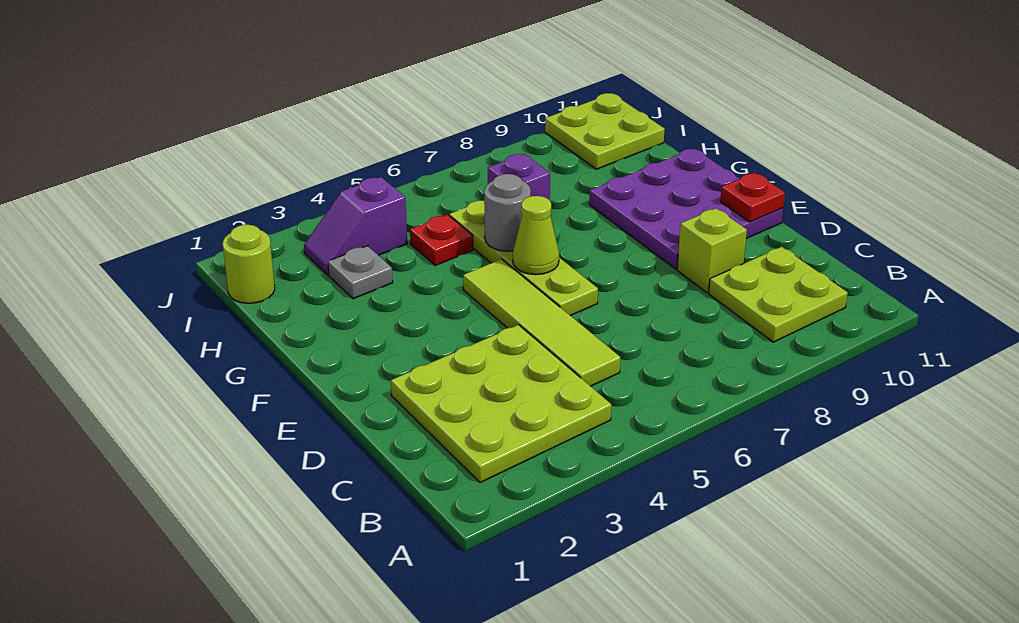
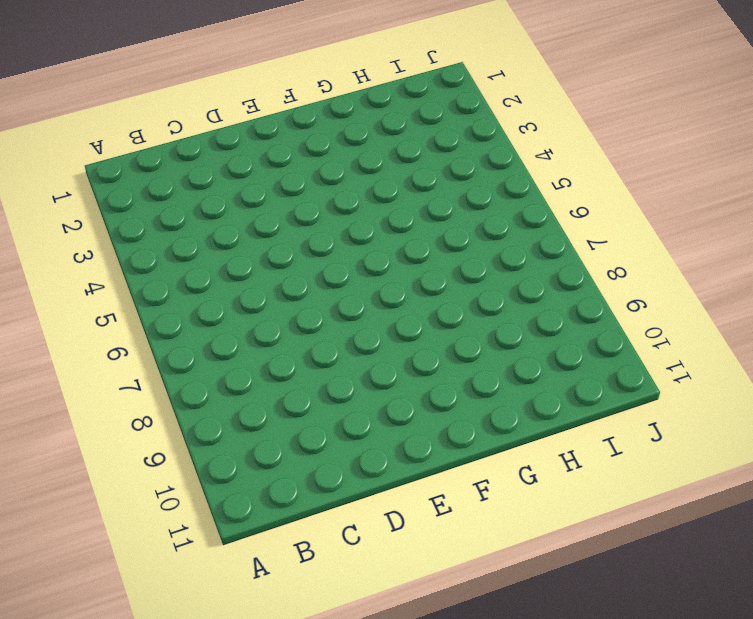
none -> lime 3x3 plate [391,325,611,483]
none -> lime 2x2 plate [709,247,848,342]
none -> lime 1x4 tile [463,259,621,386]

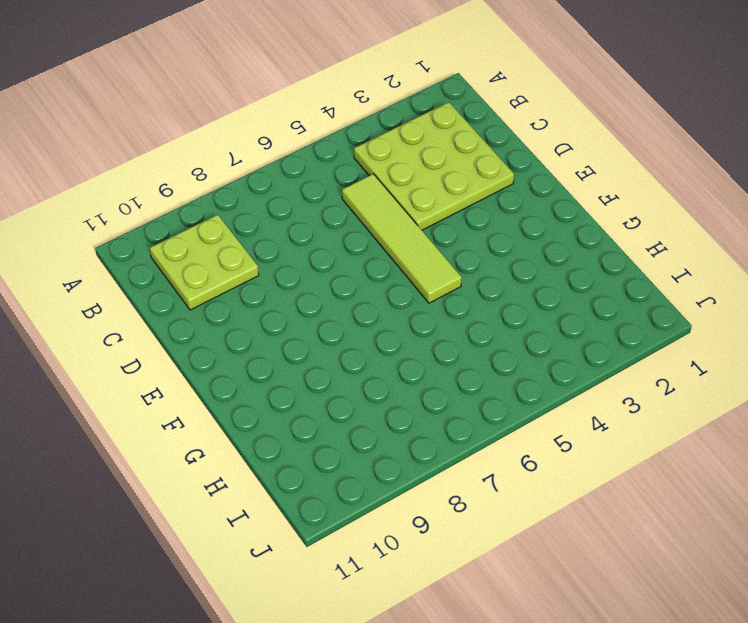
none -> lime 1x1 brick [677,208,747,293]
none -> lime 1x4 plate [449,200,598,316]
none -> purple 3x3 plate [589,149,783,269]

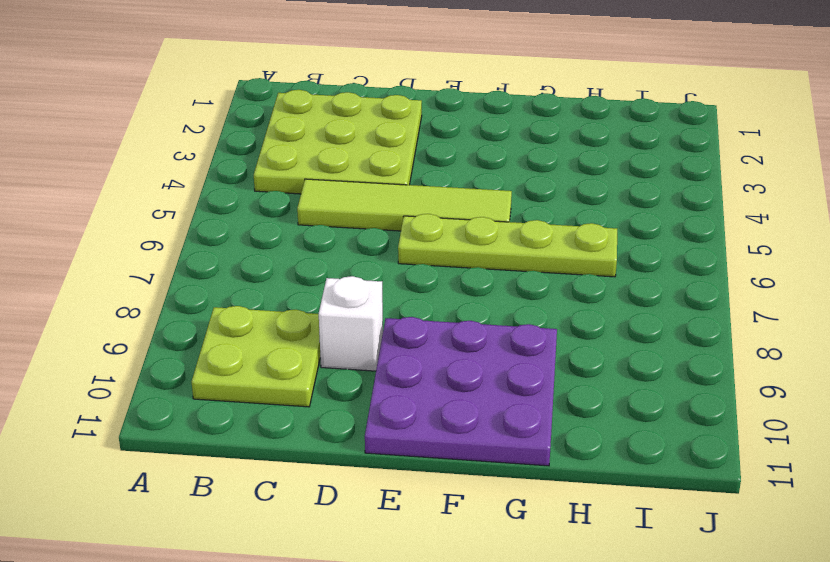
white 1x1 brick [319,276,383,371] -> lime 1x1 brick [677,208,747,293]
none -> grey 1x1 plate [328,246,393,299]
none -> red 1x1 plate [410,215,473,265]
none -> purple 1x1 brick [488,154,550,200]

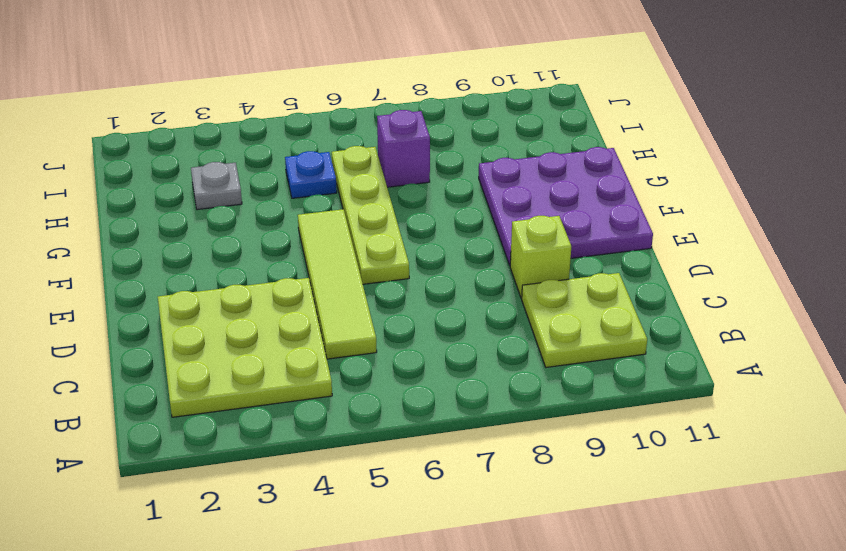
blue 1x1 plate [285,151,337,198] -> red 1x1 plate [410,215,473,265]
none -> lime 1x1 round brick [223,225,275,303]
none -> purple 1x2 slope [304,177,407,275]
none -> lime 2x2 plate [545,93,665,169]

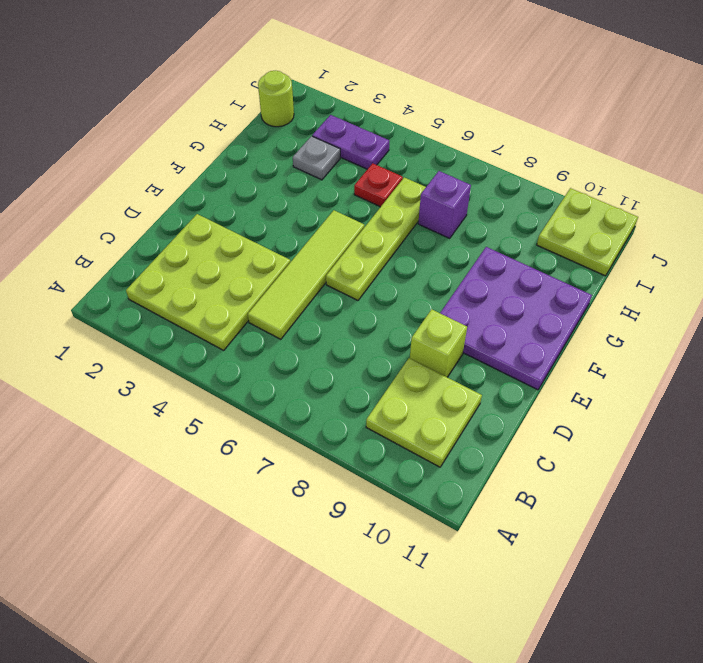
purple 1x2 plate [312,115,389,169] -> purple 1x2 slope [304,177,407,275]
none -> red 1x1 plate [720,173,785,222]
none -> lime 1x1 cone [513,196,559,275]
none -> grey 1x1 round brick [484,174,531,251]

